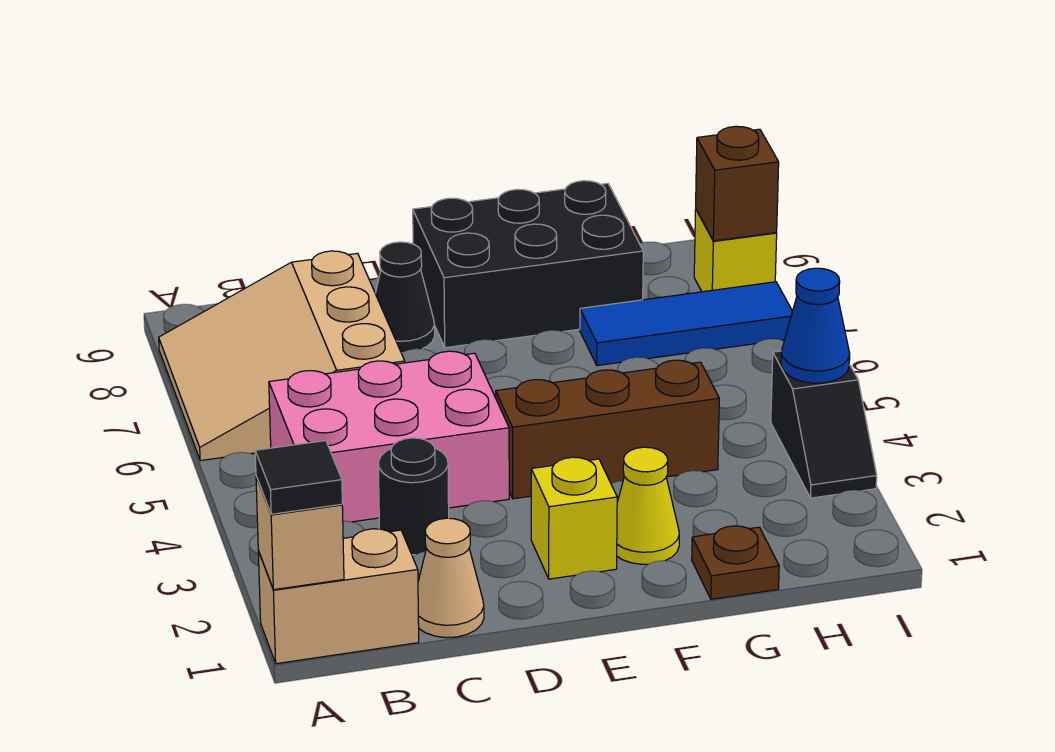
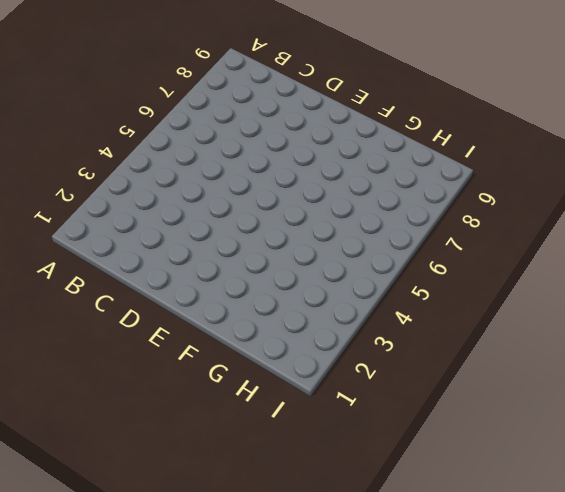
none -> tan 1x2 brick [258,529,419,664]
none -> tan 3x3 slope [159,251,405,461]
none -> pink 2x3 brick [269,351,509,522]

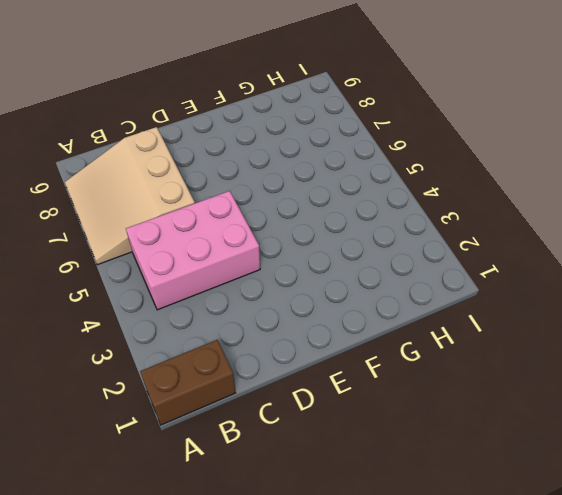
brown 1x2 brick [140,340,236,425] -> tan 1x2 brick [258,529,419,664]
none -> tan 1x1 cone [418,518,484,638]
none -> black 1x1 round brick [378,438,449,555]
none -> black 1x1 cone [375,242,435,353]

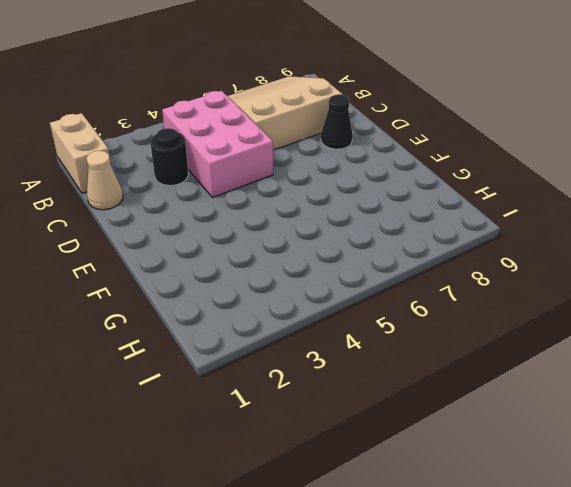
none -> yellow 1x1 brick [531,457,617,579]
none -> brown 1x3 brick [496,360,719,499]
none -> black 2x3 brick [413,181,643,348]

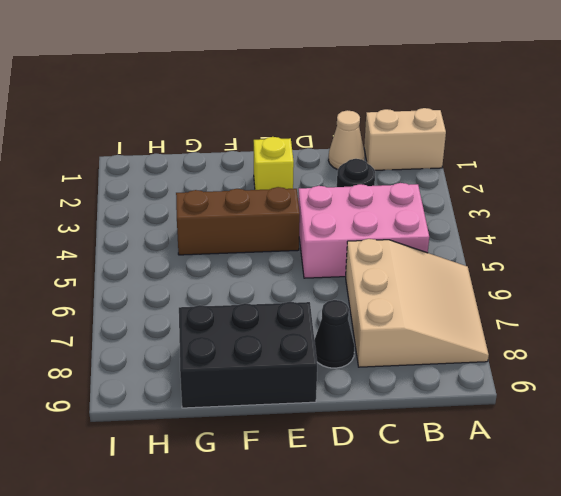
none -> yellow 1x1 cone [617,447,679,564]
none -> brown 1x1 plate [692,526,779,599]
none -> blue 1x3 tile [580,282,793,366]

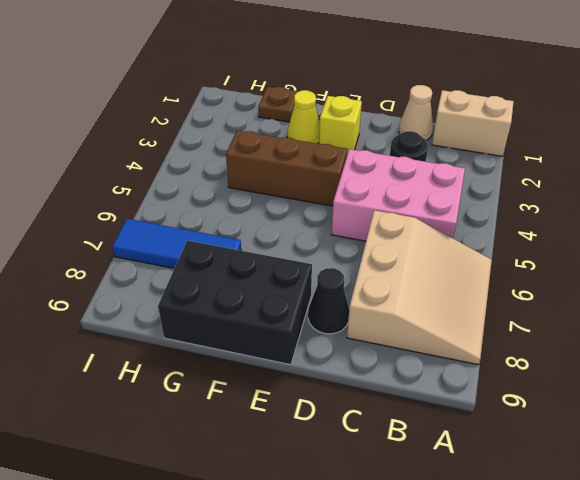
none -> black 1x2 slope [771,351,877,498]
none -> yellow 1x1 brick [694,210,777,292]
none -> tan 1x1 brick [256,476,344,590]

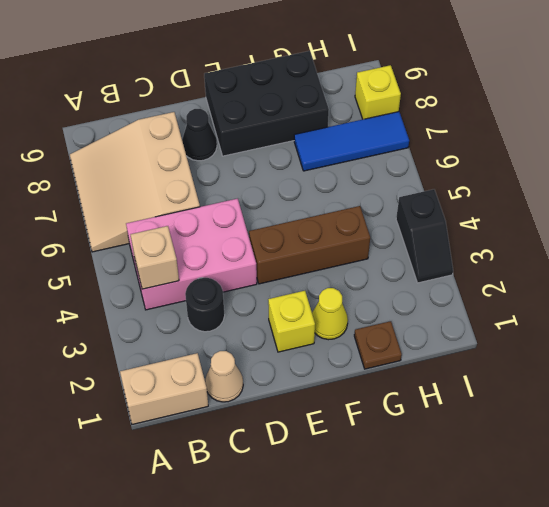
tan 1x1 brick [130,226,179,289] -> tan 1x1 brick moved to [256,476,344,590]
none -> blue 1x1 cone [781,268,850,383]
none -> brown 1x1 brick [696,126,779,241]
none -> black 1x1 tile [255,441,342,514]

